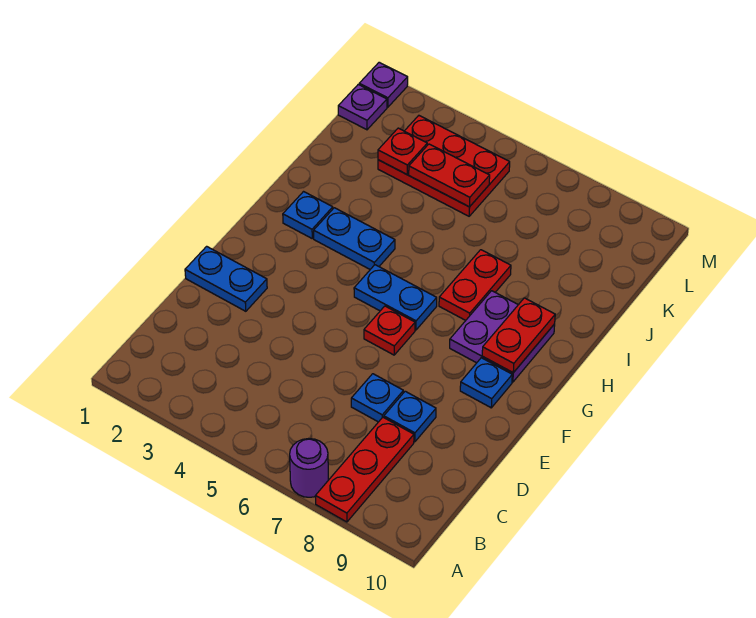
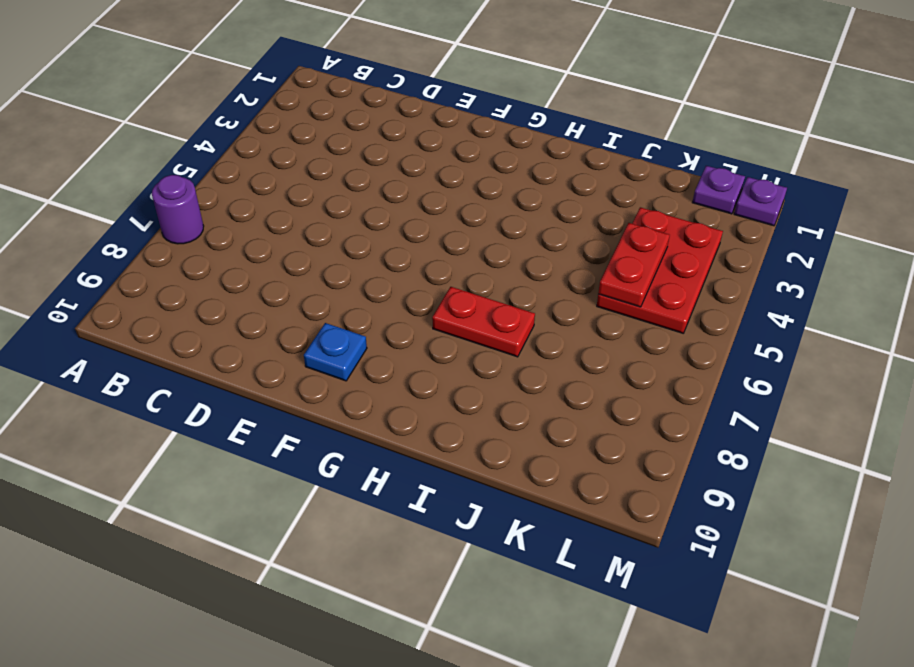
none -> red 1x3 plate [315,417,414,522]
none -> blue 1x1 plate [351,374,403,422]
none -> blue 1x1 plate [384,391,436,442]

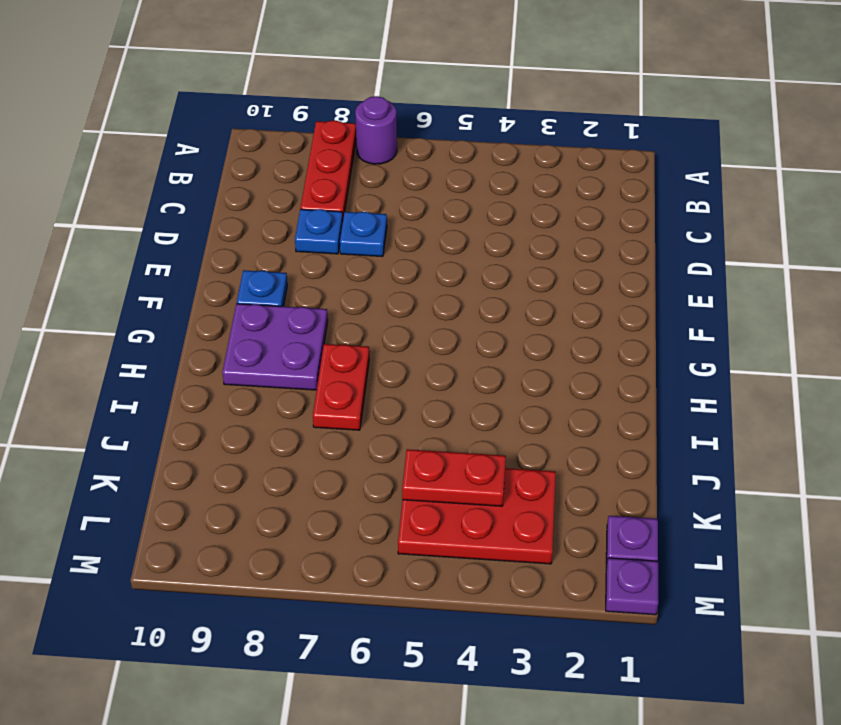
none -> blue 1x2 plate [185,246,267,311]
none -> red 1x1 plate [364,306,415,355]
none -> blue 1x2 plate [354,265,437,330]

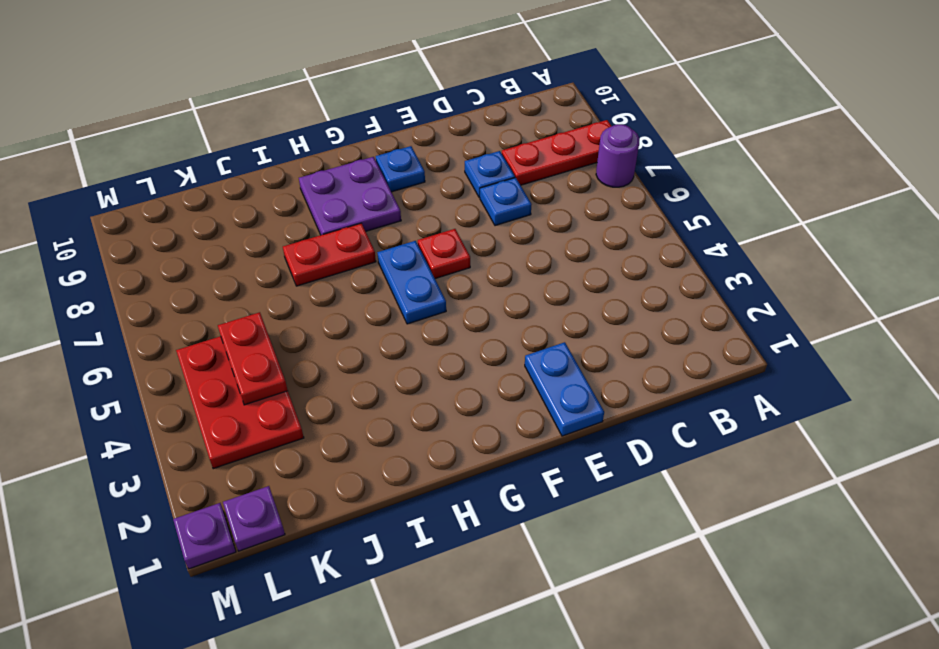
none -> blue 1x1 plate [283,192,333,238]
none -> blue 1x2 plate [314,208,395,269]
none -> red 1x2 plate [482,298,555,373]

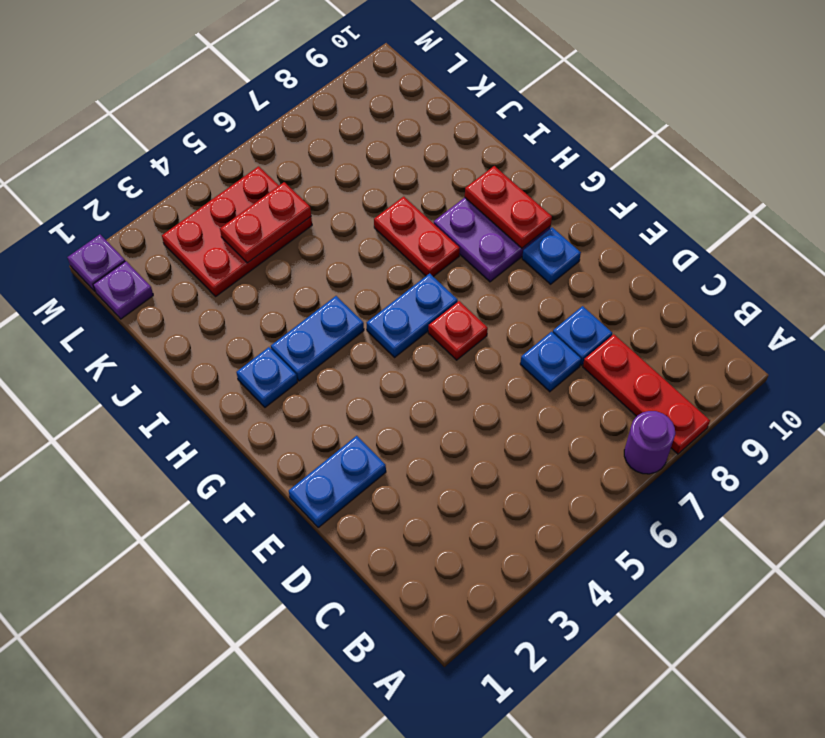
none -> red 1x1 plate [378,128,427,174]

